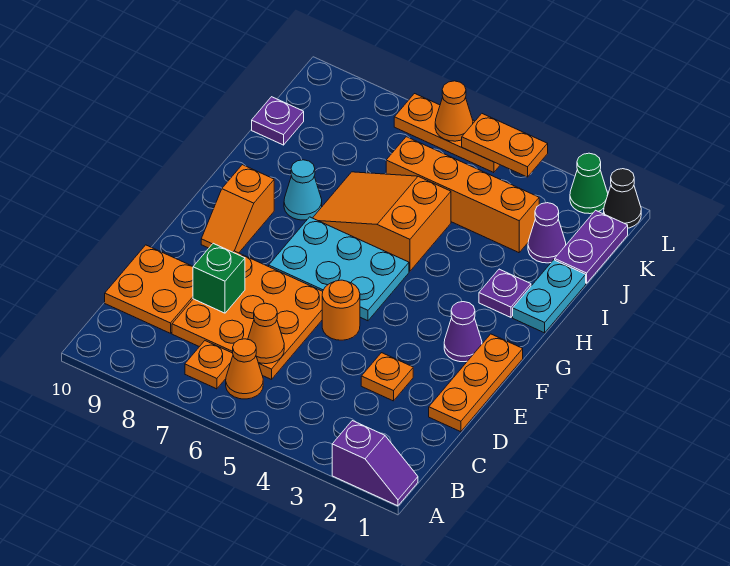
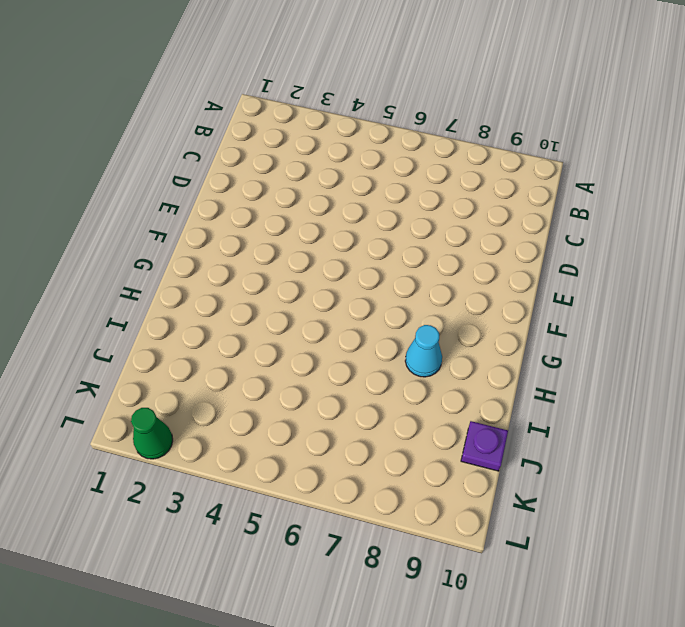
none -> purple 1x2 slope [332,421,418,506]
none -> orange 1x1 cone [226,339,263,399]
none -> orange 1x1 plate [185,341,233,389]

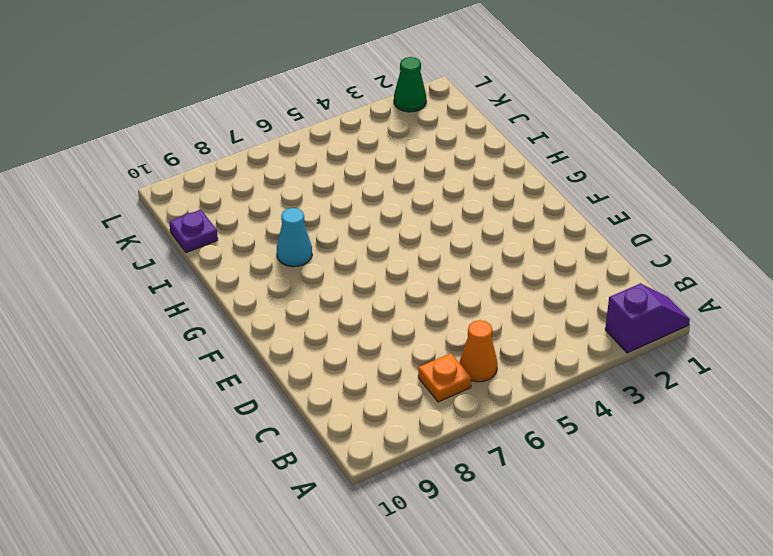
none -> orange 3x3 plate [172,251,323,380]
none -> orange 2x2 plate [105,245,193,333]
none -> orange 1x3 plate [429,334,523,432]

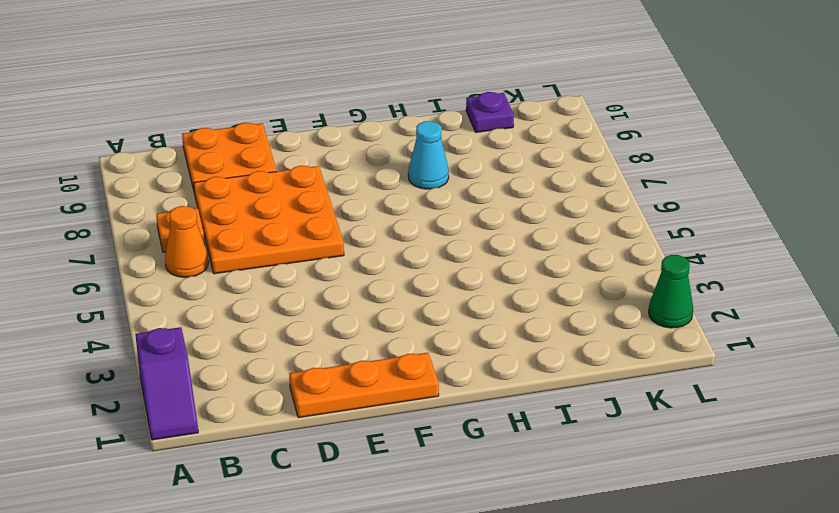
none -> orange 1x1 plate [361,353,413,401]
none -> orange 1x1 round brick [322,280,360,340]
none -> purple 1x1 cone [444,302,482,362]

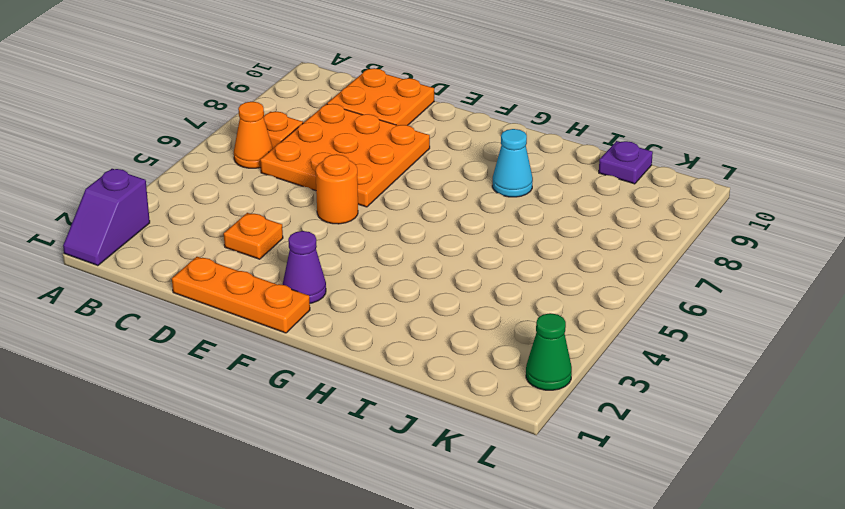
none -> cyan 2x3 plate [269,217,409,321]
none -> orange 1x2 slope [201,165,274,253]
none -> cyan 1x2 plate [513,260,586,333]

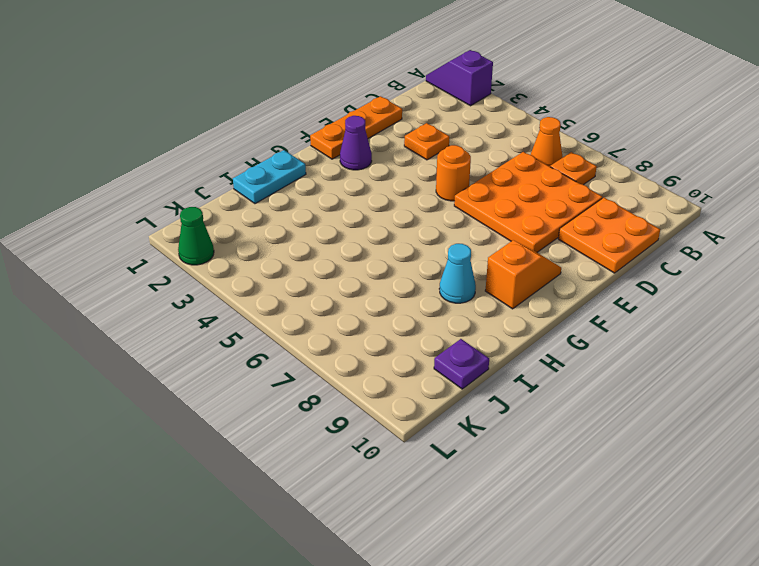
none -> cyan 2x3 plate [269,217,409,321]
none -> purple 1x1 plate [479,269,531,317]
none -> orange 2x3 slope [313,172,451,271]

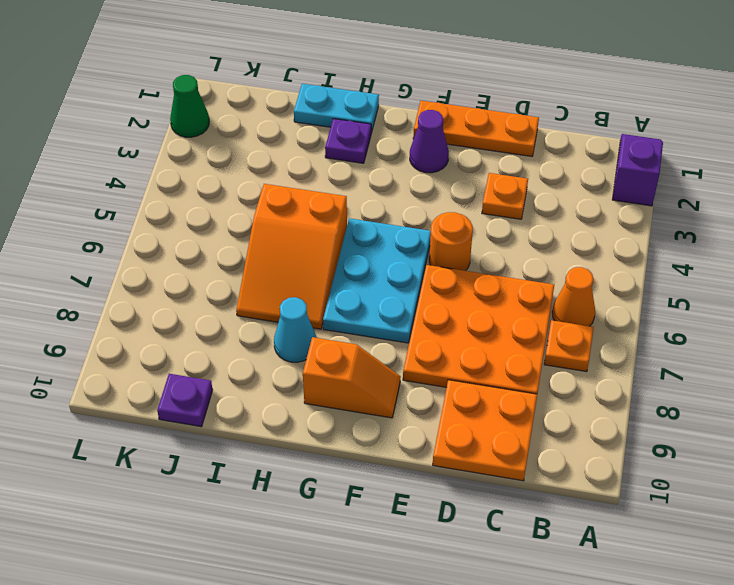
none -> purple 1x2 plate [555,210,628,283]
none -> purple 1x1 cone [528,203,566,263]
none -> orange 1x4 brick [386,137,539,253]

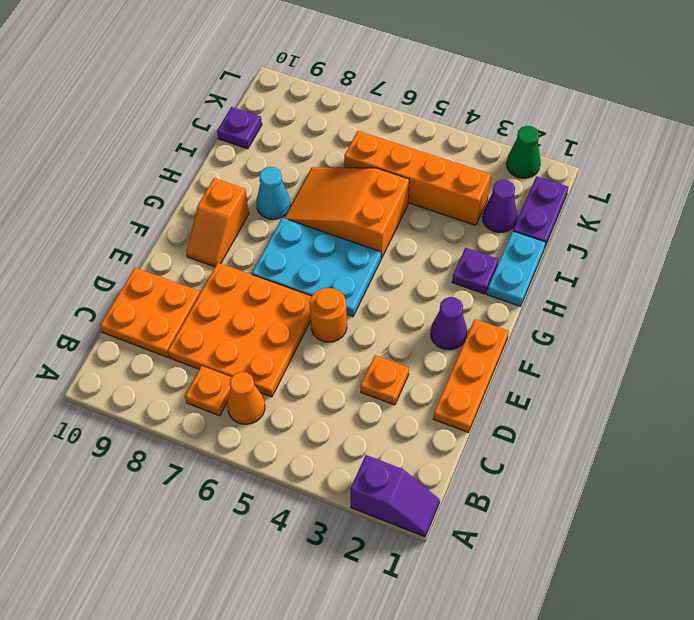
none -> black 1x1 cone [604,169,641,228]
none -> orange 1x3 plate [394,94,500,173]
none -> orange 1x1 cone [248,303,284,364]

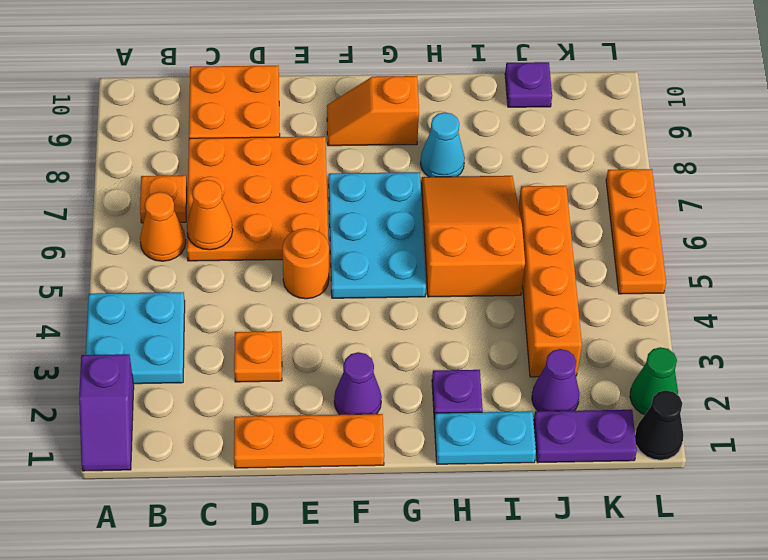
cyan 2x2 plate [86,292,185,384] -> none
none -> green 1x1 brick [193,243,245,313]
none -> orange 1x2 plate [462,114,548,177]
none -> orange 1x1 cone [435,81,473,141]

